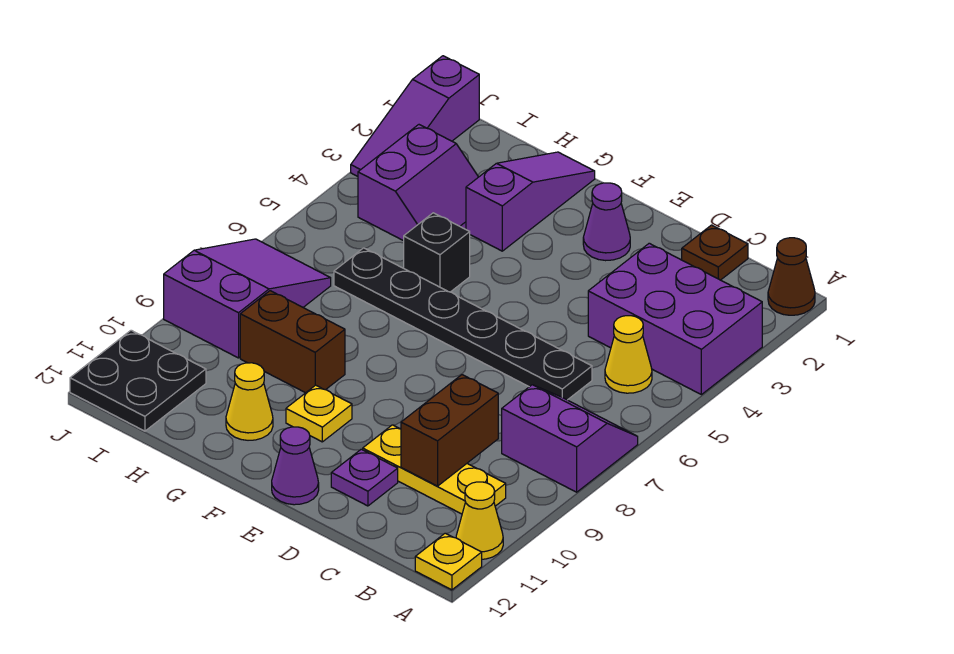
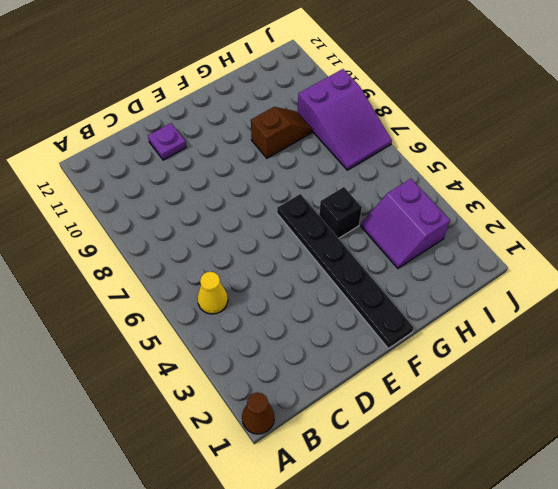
black 1x6 plate [277,194,414,348] -> black 1x6 plate turned to [334,248,592,400]
brown 1x2 slope [251,107,312,158] -> brown 1x2 brick [240,291,345,393]
none -> purple 2x3 brick [588,243,762,395]
none -> purple 2x2 slope [502,385,638,492]
none -> yellow 1x1 cone [456,482,503,559]

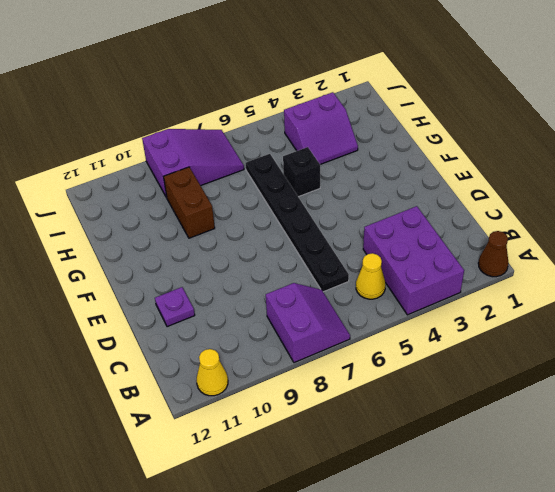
none -> yellow 1x1 plate [415,533,482,590]
none -> yellow 1x3 plate [363,425,506,514]
none -> brown 1x1 plate [682,225,748,280]

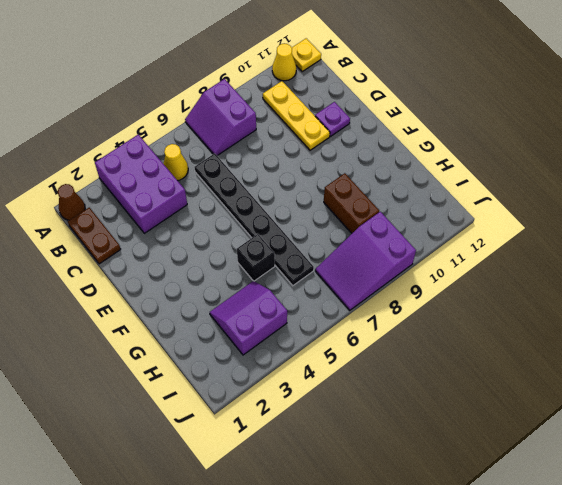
brown 1x2 plate [68,208,121,264] -> brown 1x1 plate [682,225,748,280]
none -> purple 1x1 cone [583,183,630,261]
none -> purple 1x1 cone [272,427,319,505]
none -> yellow 1x1 plate [286,385,352,442]

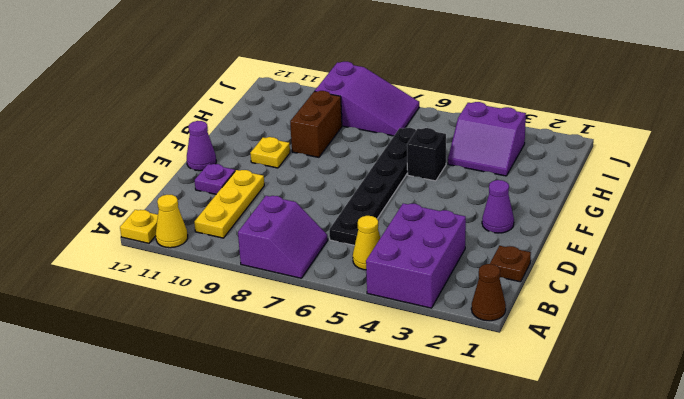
none -> purple 1x3 slope [466,152,595,251]
none -> yellow 1x1 cone [226,363,273,440]
none -> black 2x2 plate [70,330,206,431]

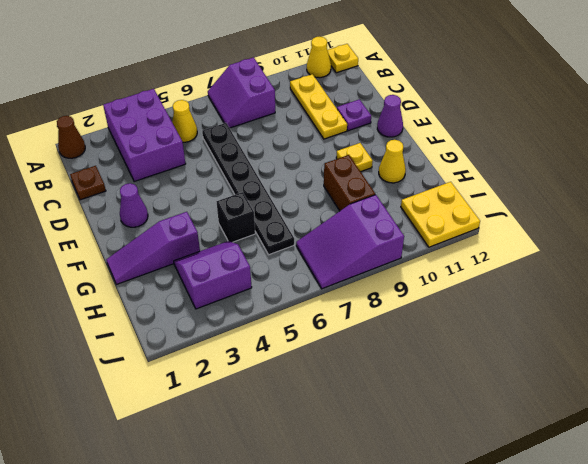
yellow 2x2 plate [401,182,480,247] -> black 2x2 plate [70,330,206,431]
none -> purple 1x3 slope [351,56,479,176]
none -> brown 1x2 brick [401,375,498,486]

